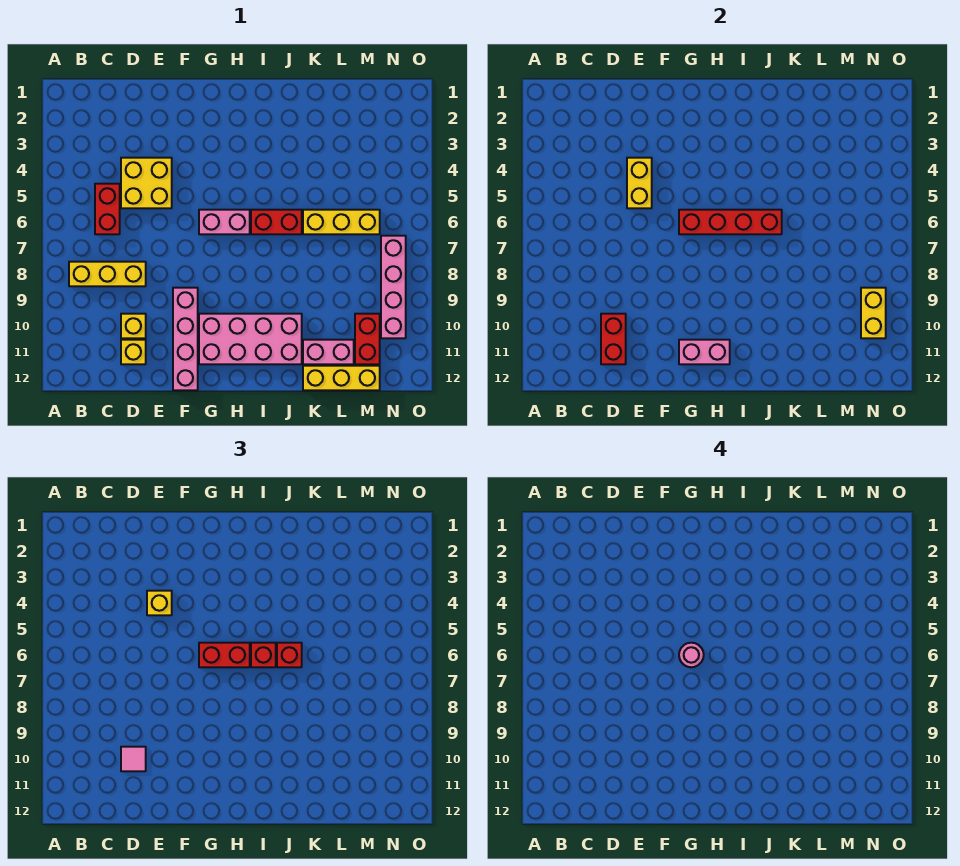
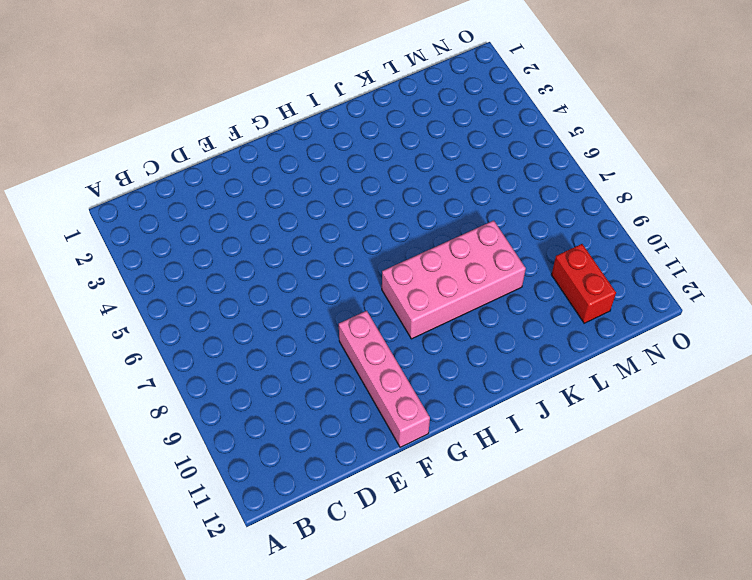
pink 2x4 brick [382,221,526,339] -> pink 2x4 brick moved to [199,314,302,364]
none -> yellow 1x3 brick [69,262,146,286]
none -> red 1x2 brick [95,184,120,234]
none -> yellow 2x2 brick [121,158,172,208]

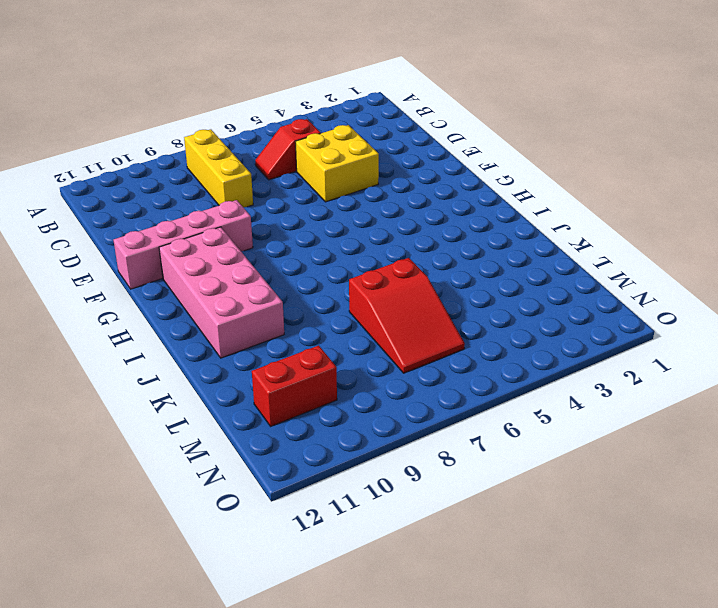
red 1x2 slope [255,119,320,180] -> red 1x2 brick [95,184,120,234]
red 2x3 slope [349,258,465,373] -> yellow 1x3 brick [303,210,380,234]
none -> yellow 1x1 brick [121,314,146,338]
none -> yellow 1x1 brick [121,340,146,364]
none -> pink 1x2 brick [199,210,250,234]

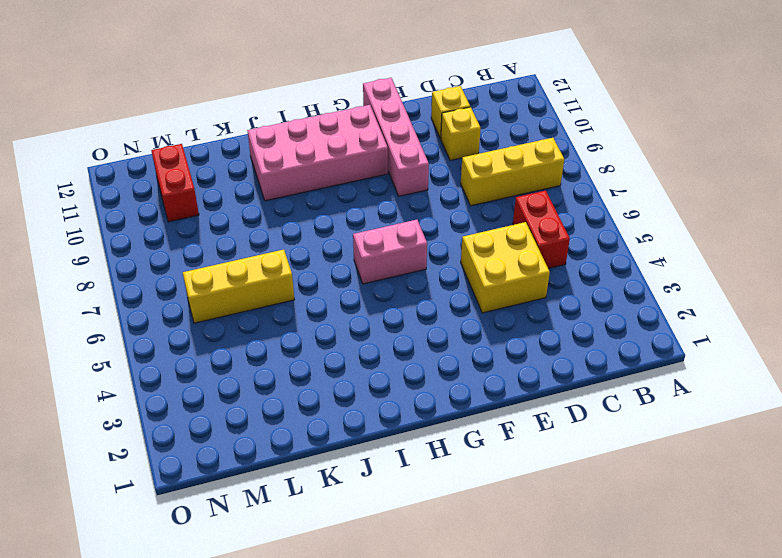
none -> red 1x2 brick [251,210,302,234]
none -> pink 1x2 brick [303,340,354,364]
none -> yellow 1x3 brick [303,366,380,390]

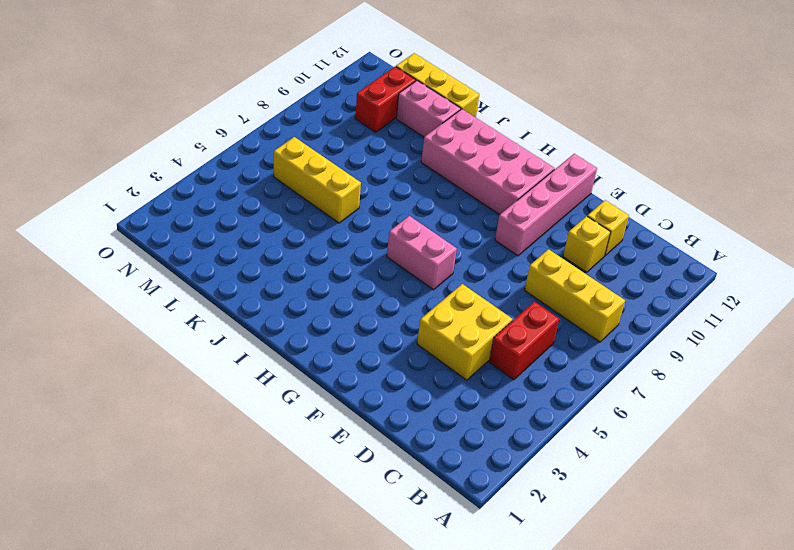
none -> red 1x2 brick [251,210,302,234]
none -> pink 1x4 brick [381,236,406,338]
none -> red 1x2 brick [601,314,626,364]

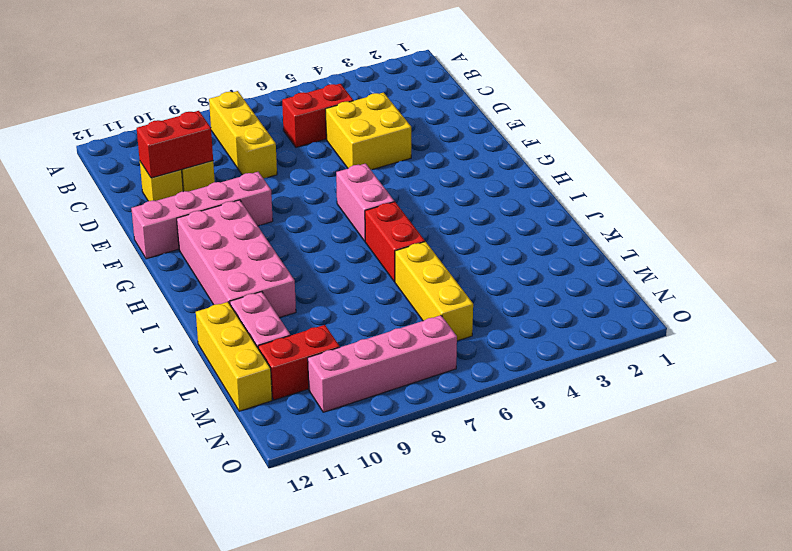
none -> yellow 1x2 brick [627,158,652,208]
none -> red 1x4 brick [679,210,782,234]
none -> pink 1x2 brick [679,340,730,364]

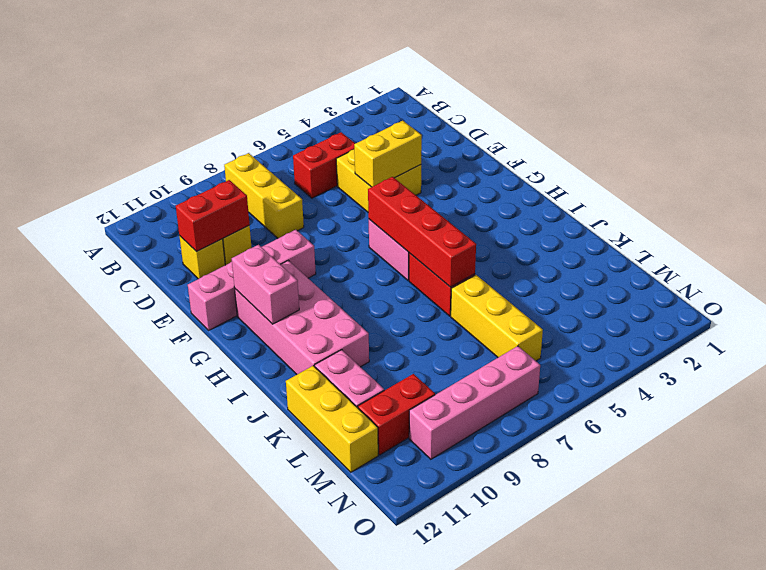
none -> yellow 1x2 brick [861,288,886,338]
none -> pink 1x1 tile [121,747,146,771]
none -> yellow 1x1 brick [147,591,172,615]

